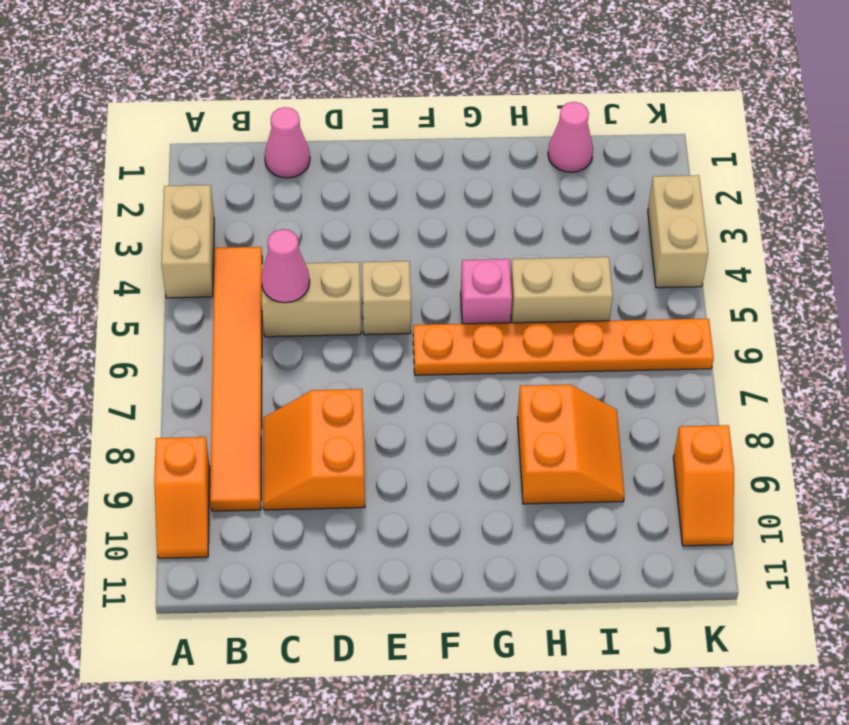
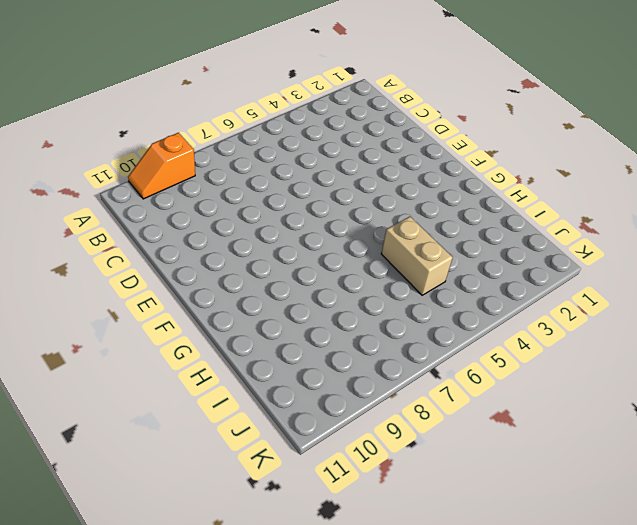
none -> tan 1x2 brick [161,185,214,298]
none -> orange 1x6 tile [210,247,262,511]
none -> pink 1x1 cone [265,107,310,178]

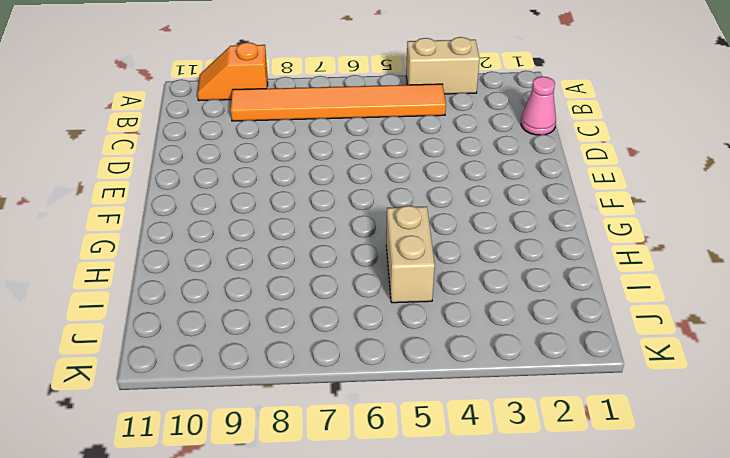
none -> tan 1x2 brick [262,262,361,337]
none -> orange 2x2 slope [263,389,365,510]
none -> tan 1x1 brick [362,261,411,335]

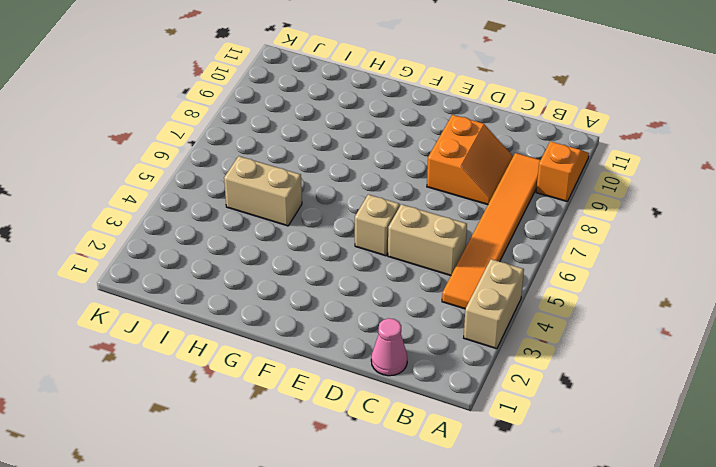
none -> orange 1x6 plate [413,319,714,375]
none -> pink 1x1 brick [461,259,512,324]
none -> orange 2x2 slope [517,385,625,504]

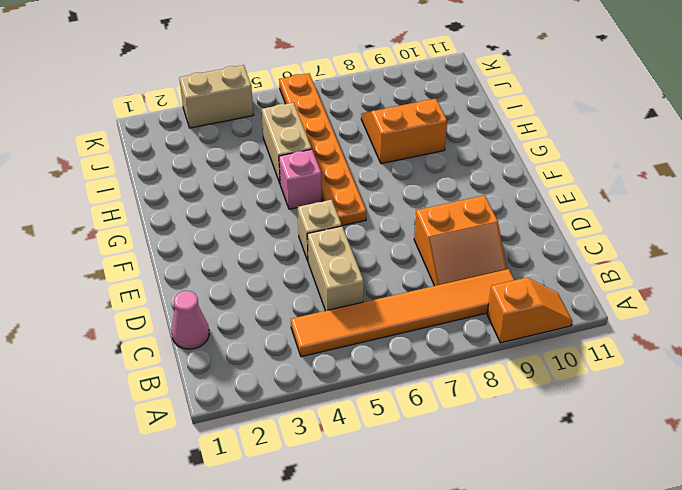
none -> tan 1x2 brick [161,185,214,298]
none -> pink 1x1 cone [548,102,593,172]
none -> orange 1x2 slope [673,425,734,546]

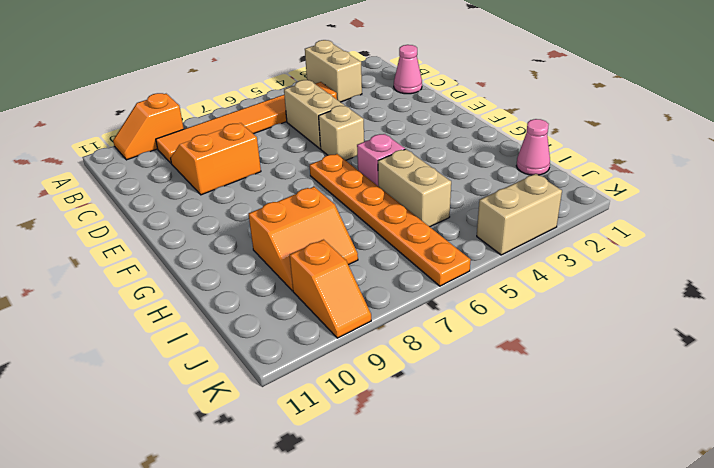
tan 1x2 brick [305,40,362,102] -> tan 1x2 brick turned to [161,185,214,298]
orange 1x2 slope [290,240,371,338] -> orange 1x2 slope turned to [673,425,734,546]
none -> pink 1x1 cone [261,229,310,303]

